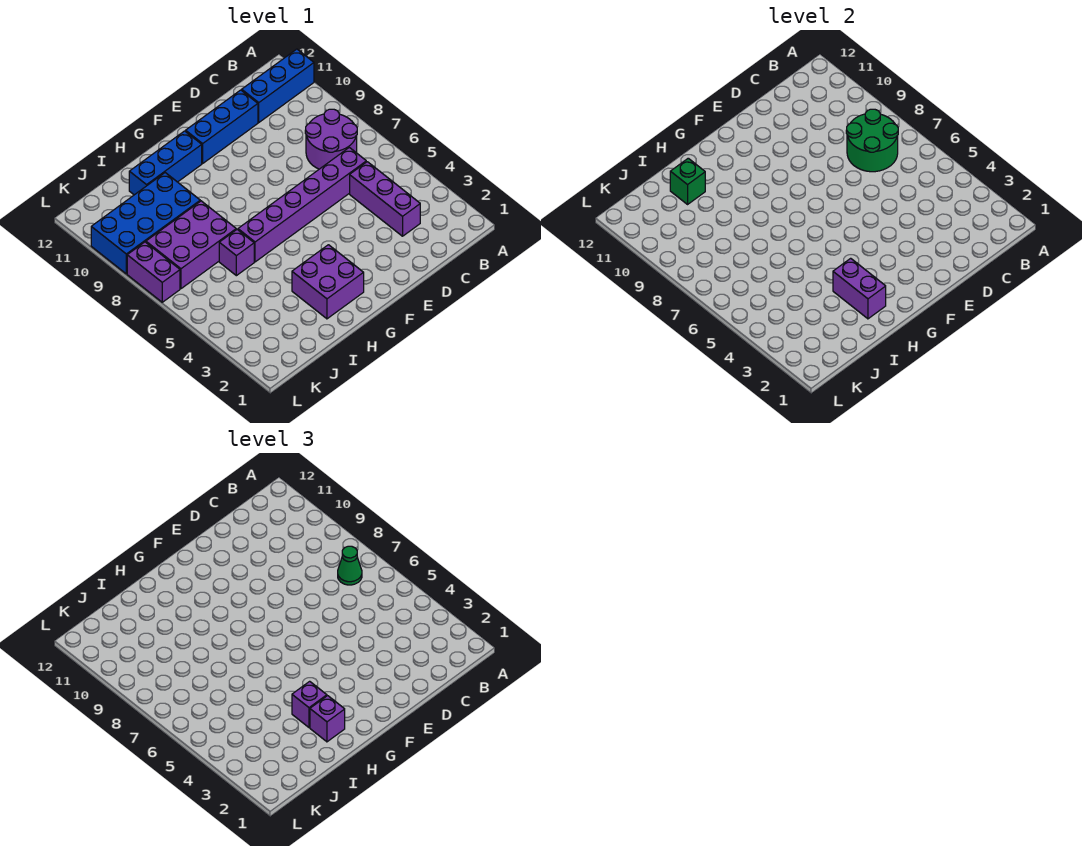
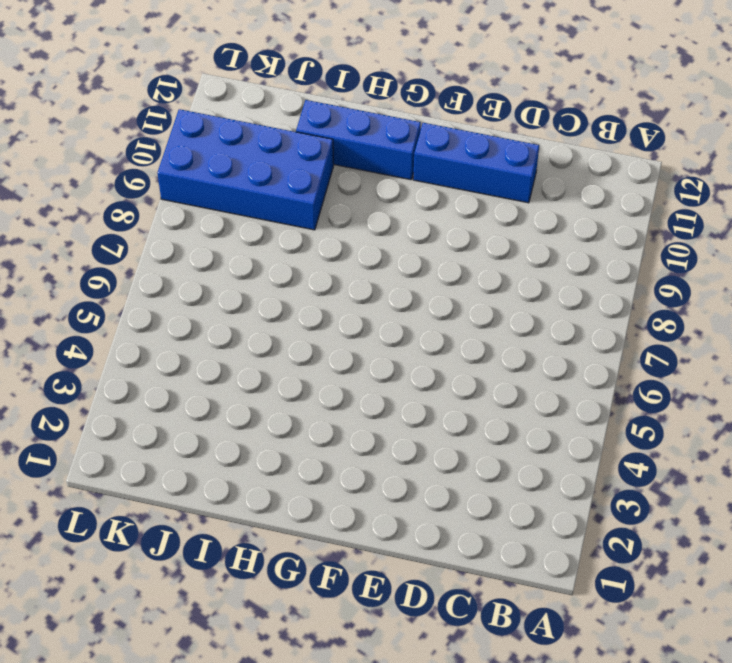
none -> blue 1x3 brick [242,49,314,122]
none -> purple 2x2 round brick [305,109,357,169]
none -> purple 1x3 brick [350,162,420,236]

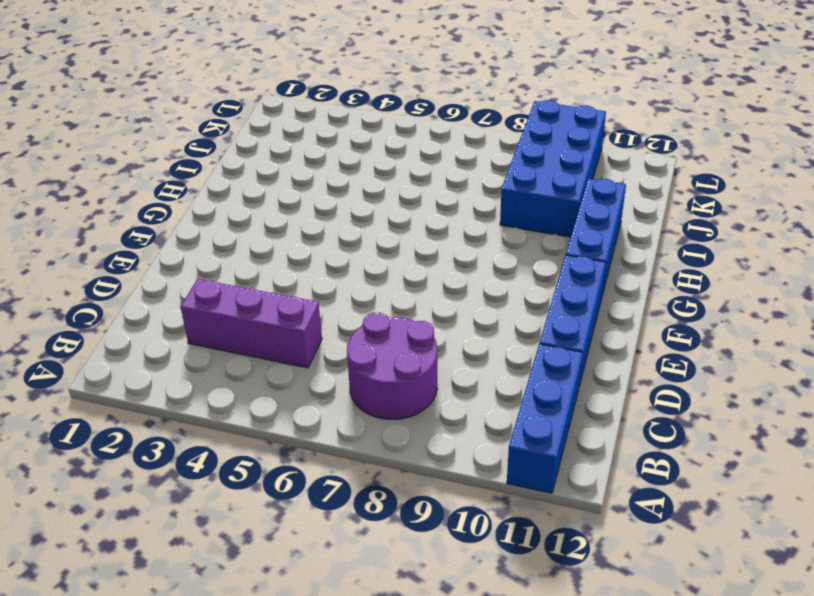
none -> purple 1x6 brick [238,147,366,262]
none -> purple 2x2 brick [292,245,364,319]
none -> purple 1x1 brick [219,230,254,276]

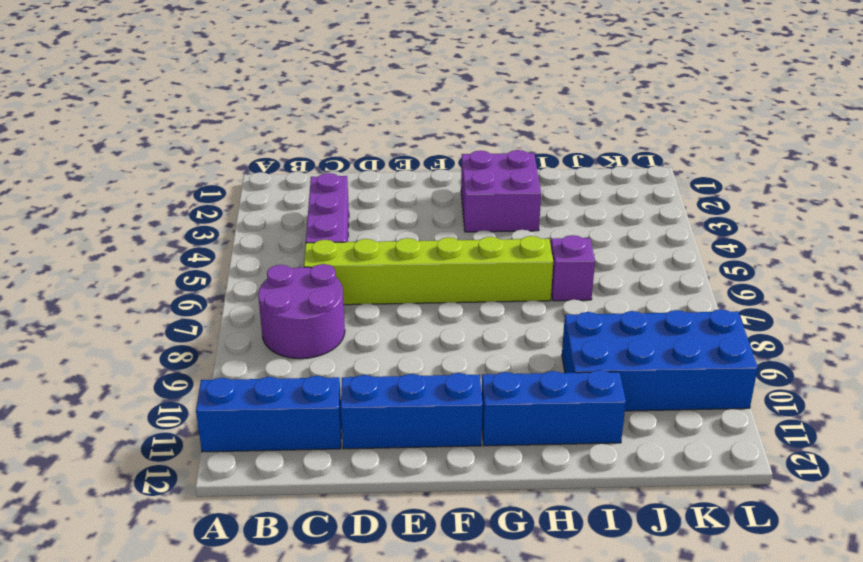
lime 1x6 brick [304,236,553,305] -> purple 1x6 brick [238,147,366,262]
none -> purple 2x3 brick [146,201,236,289]
none -> purple 1x2 brick [127,242,180,302]
none -> green 2x2 round brick [846,109,898,172]

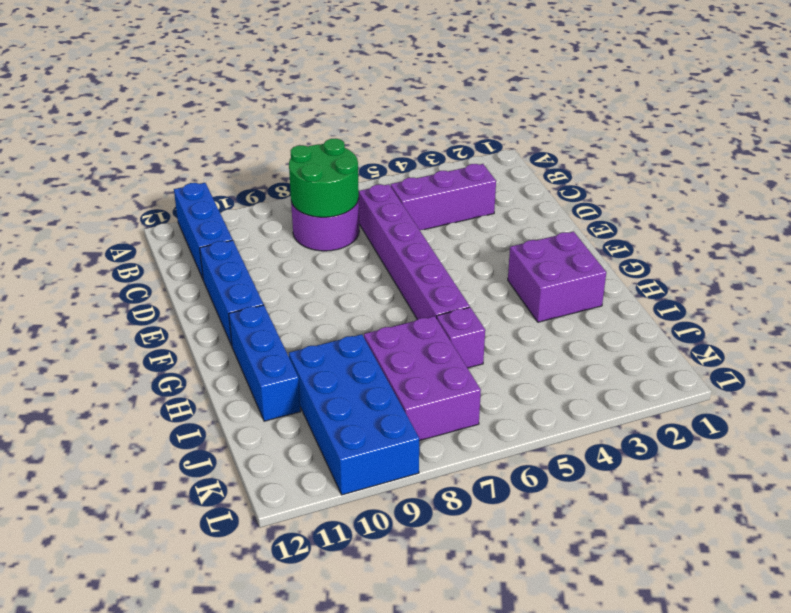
none -> purple 1x2 brick [127,242,180,302]
none -> purple 1x2 brick [833,258,886,319]
none -> green 1x1 brick [670,158,705,204]

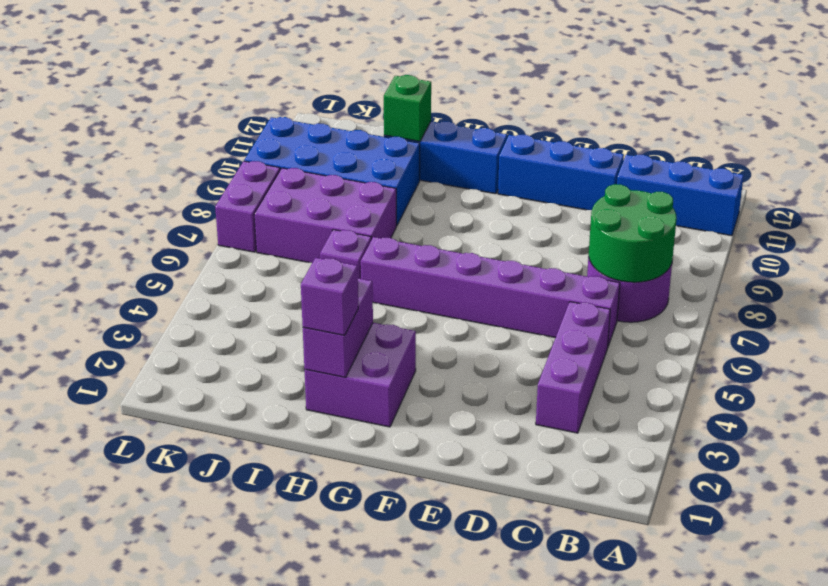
none -> green 1x1 cone [338,546,362,585]
none -> purple 1x1 brick [292,681,327,727]

